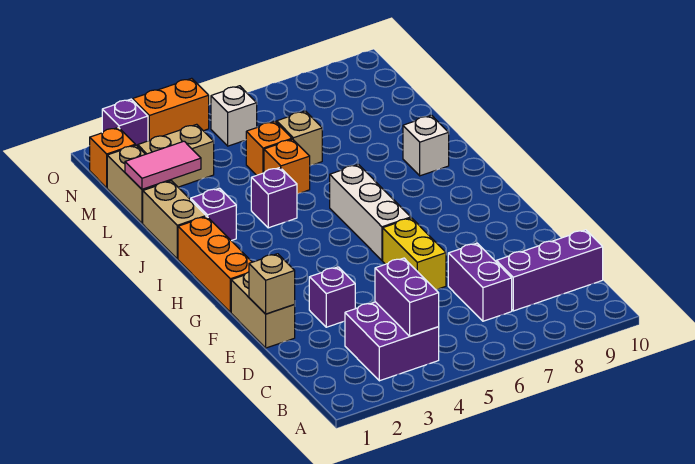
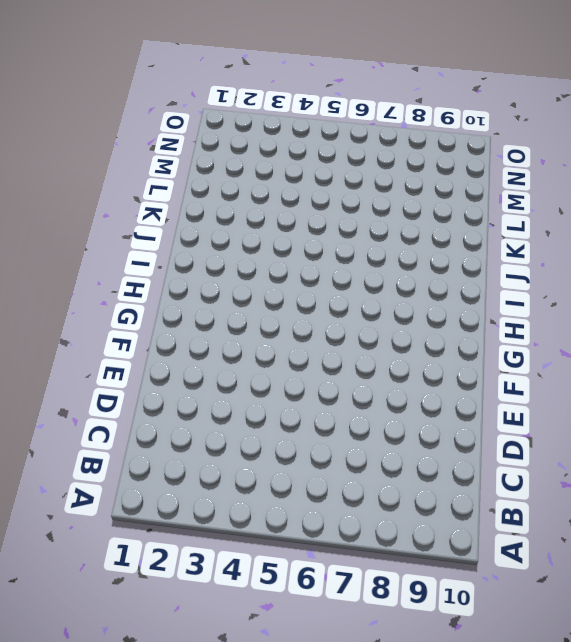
none -> purple 2x2 brick [345,302,439,381]
none -> purple 1x2 brick [448,243,512,321]
none -> purple 1x3 brick [496,230,603,311]

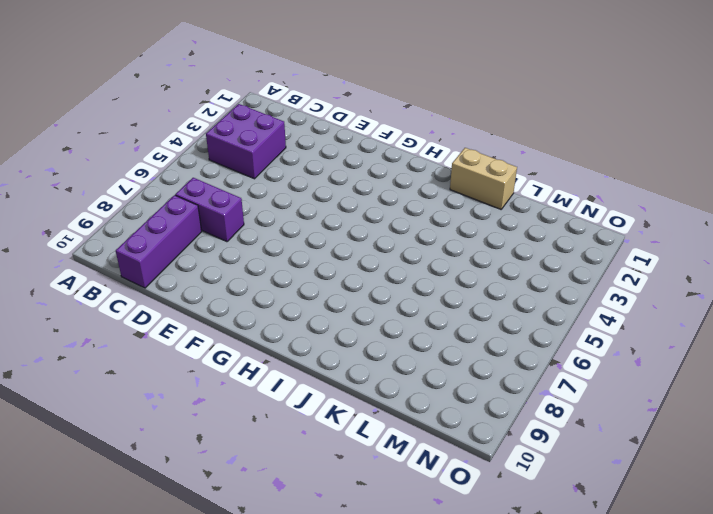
none -> tan 1x2 brick [231,272,295,348]
none -> purple 1x1 brick [309,267,355,327]
none -> yellow 1x2 brick [383,218,446,290]

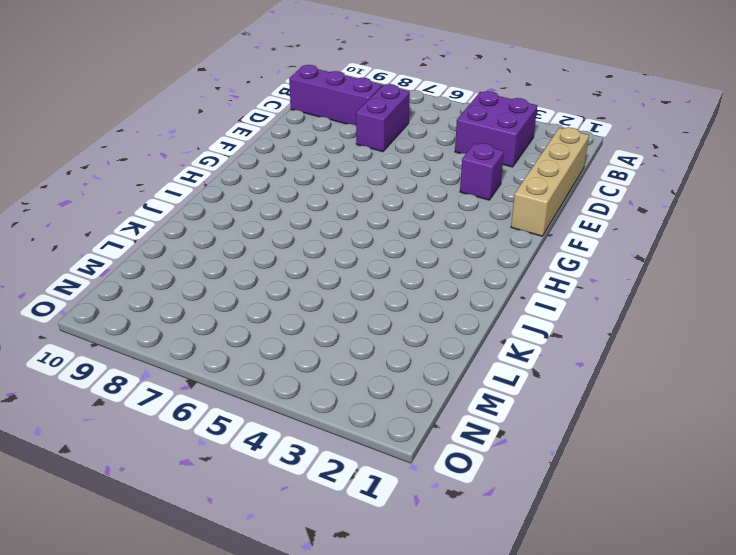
tan 1x4 brick [511,127,589,236] -> tan 1x2 brick [231,272,295,348]
none -> yellow 1x2 brick [383,218,446,290]
none -> orange 1x3 brick [178,217,252,312]
none -> white 1x3 brick [330,165,411,260]

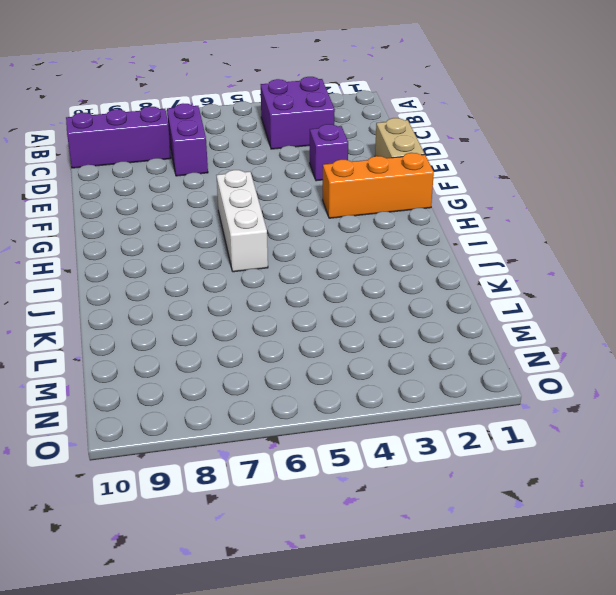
orange 1x3 brick [323,153,434,218] -> orange 1x3 brick turned to [178,217,252,312]
none -> yellow 1x2 brick [383,218,446,290]
none -> tan 1x2 brick [143,181,206,259]
none -> purple 1x1 brick [191,188,236,241]

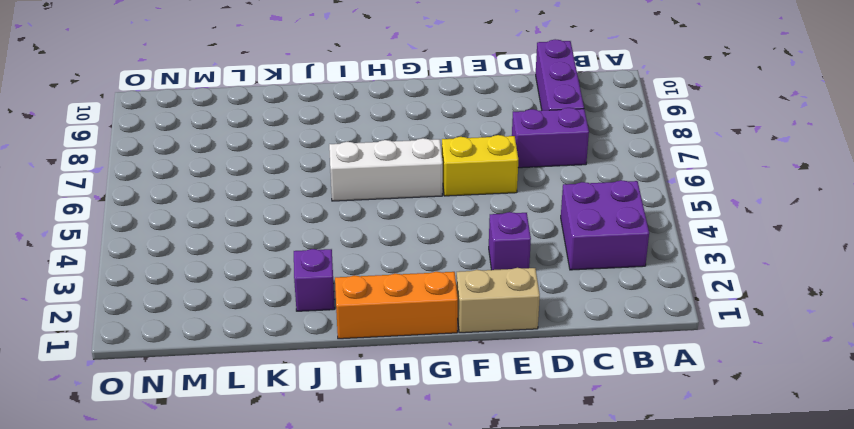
none -> tan 1x2 brick [143,181,206,259]
none -> purple 1x1 brick [251,168,297,228]
none -> white 1x1 brick [403,115,449,176]

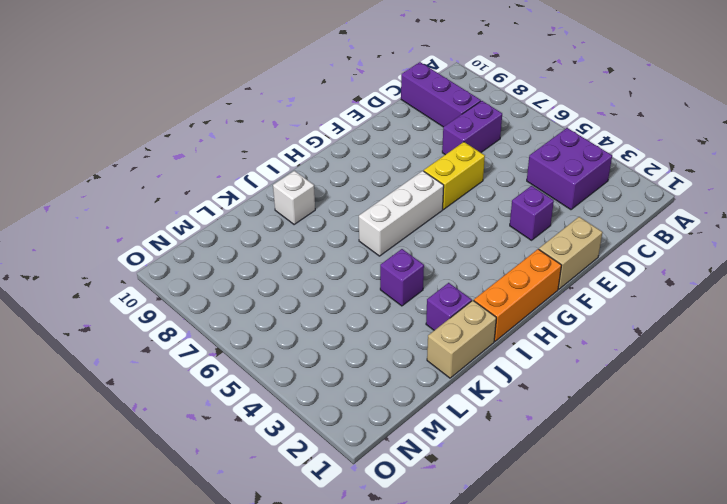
none -> orange 1x1 brick [264,139,310,194]
none -> tan 1x2 brick [107,145,171,223]
none -> orange 1x1 brick [246,122,292,175]

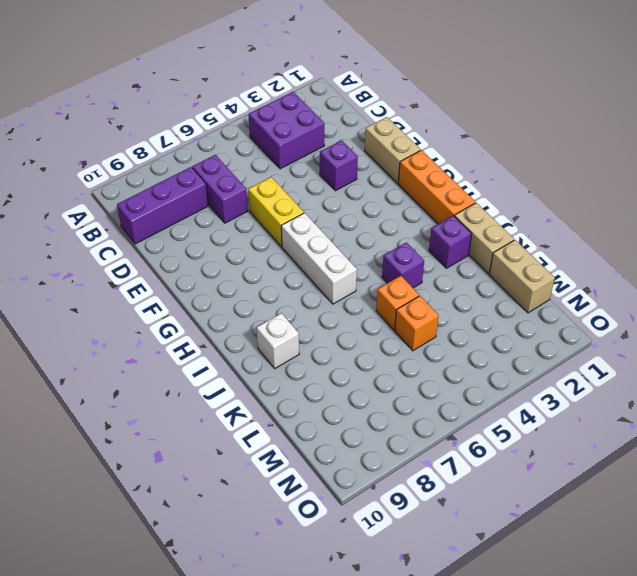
none -> tan 1x1 brick [277,111,322,166]
none -> tan 1x2 brick [138,124,214,187]
none -> orange 1x1 brick [90,127,135,188]

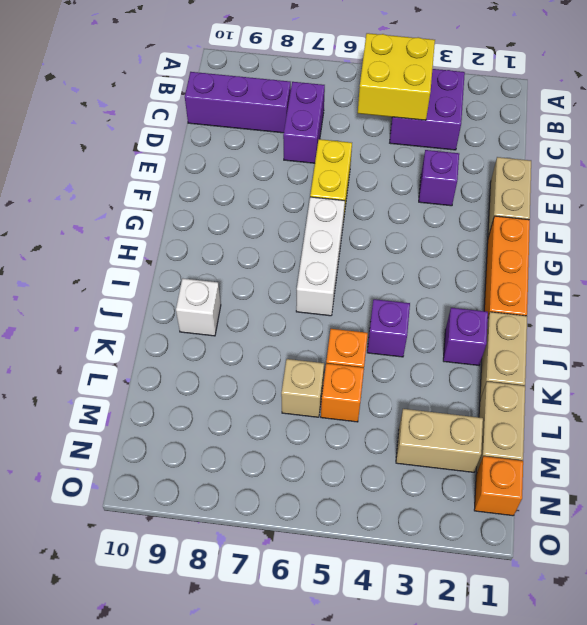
yellow 2x2 brick [358,33,435,120] -> purple 1x2 brick [375,258,439,336]
none -> white 1x1 brick [211,86,257,146]
none -> purple 1x1 brick [102,99,148,146]
none -> orange 1x2 brick [133,78,209,141]

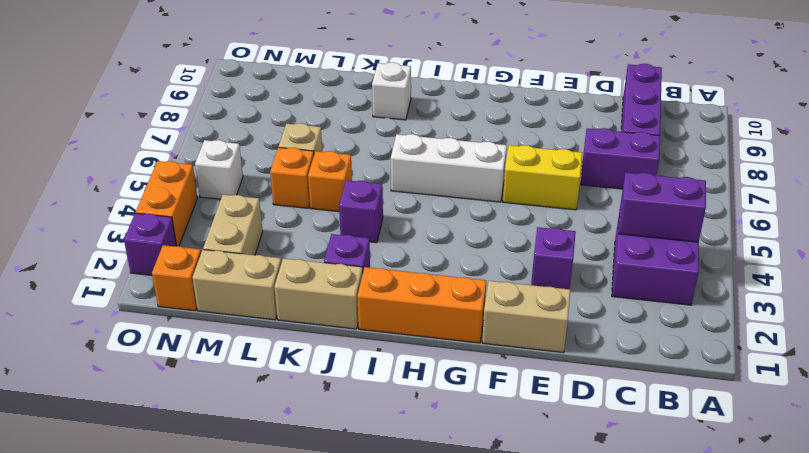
none -> tan 1x1 brick [249,254,295,314]
none -> pink 1x2 tile [125,141,201,189]

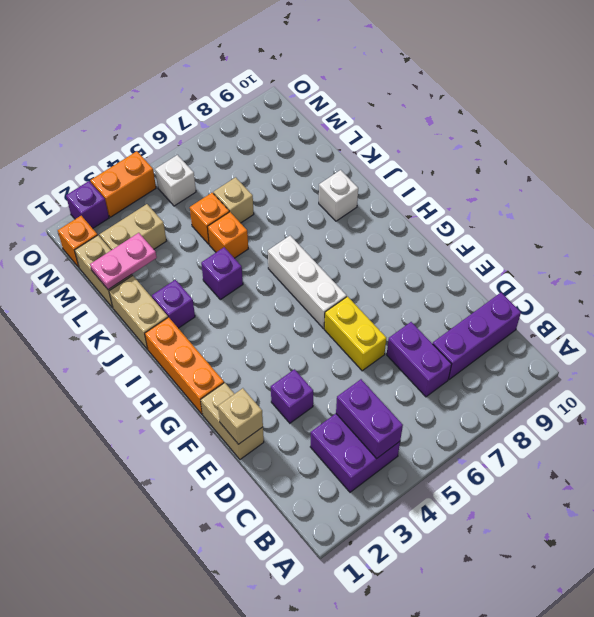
pink 1x2 plate [90,233,157,290] -> pink 1x2 tile [125,141,201,189]

